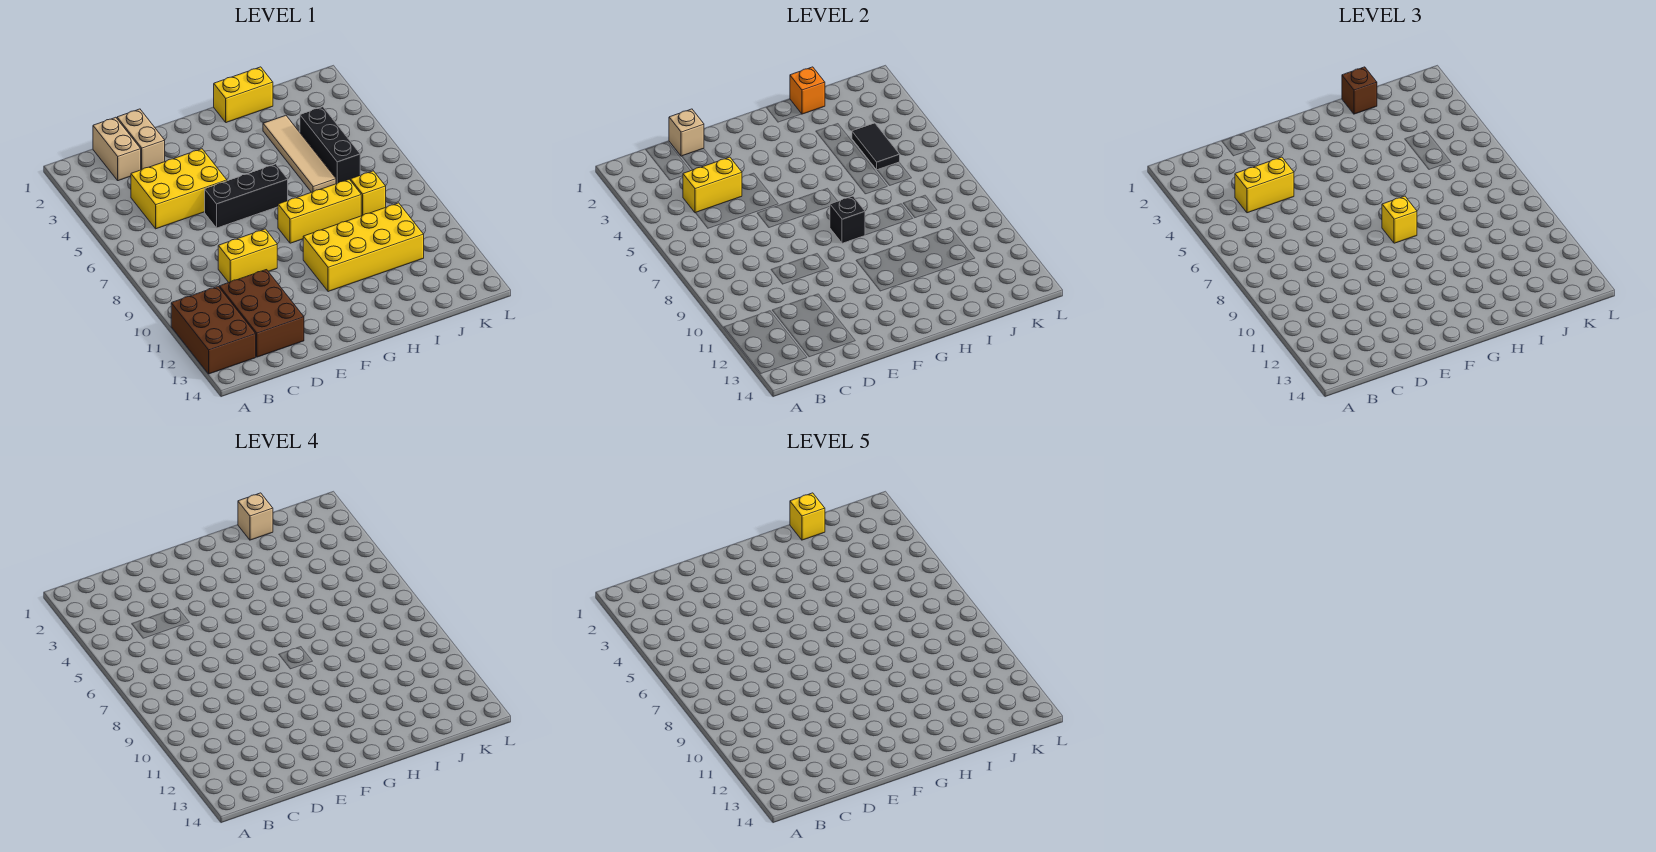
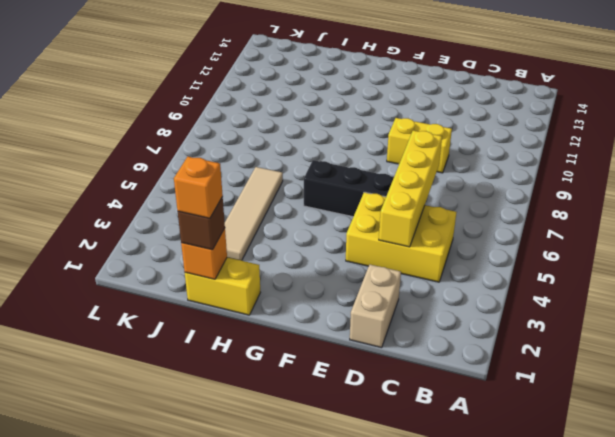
yellow 1x4 brick [379,130,442,247] -> yellow 1x2 brick [683,157,742,213]
orange 1x1 brick [174,156,223,218] -> tan 1x1 brick [238,493,273,540]
none -> brown 2x3 brick [171,286,256,374]
none -> tan 1x2 brick [93,117,141,181]
none -> brown 2x3 brick [219,270,304,357]

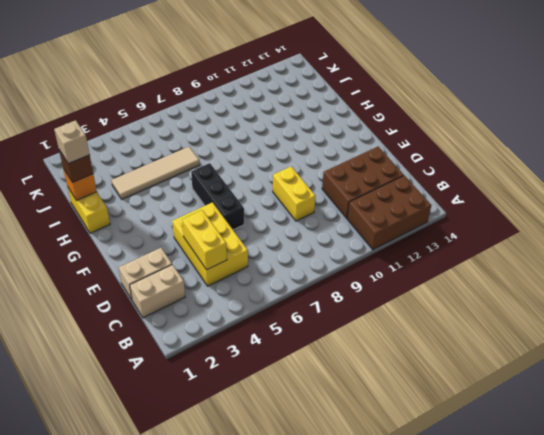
none -> yellow 1x3 brick [278,179,361,243]
none -> yellow 2x4 brick [303,203,424,292]
none -> black 1x3 brick [300,107,360,184]

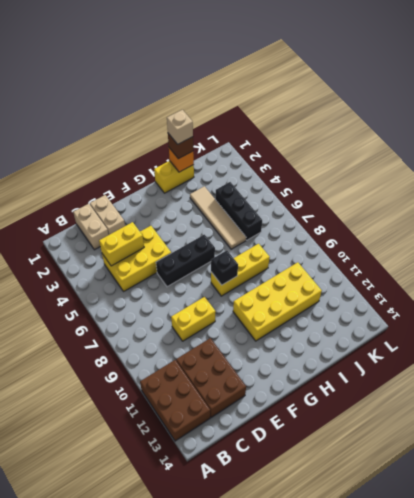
none -> yellow 1x1 brick [351,171,386,216]
none -> tan 1x1 brick [669,109,704,156]
none -> black 1x2 tile [852,123,900,170]

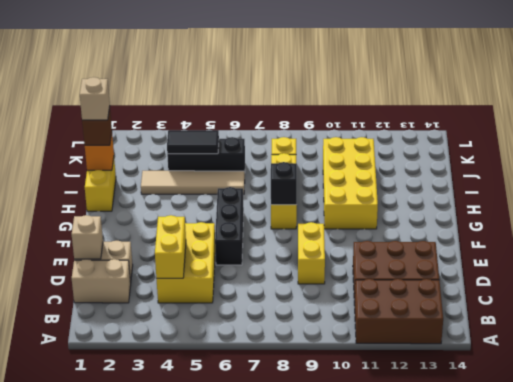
none -> yellow 1x2 brick [1235,157,1294,213]
none -> yellow 1x1 brick [1382,196,1417,243]
none -> yellow 1x1 brick [790,493,825,540]

